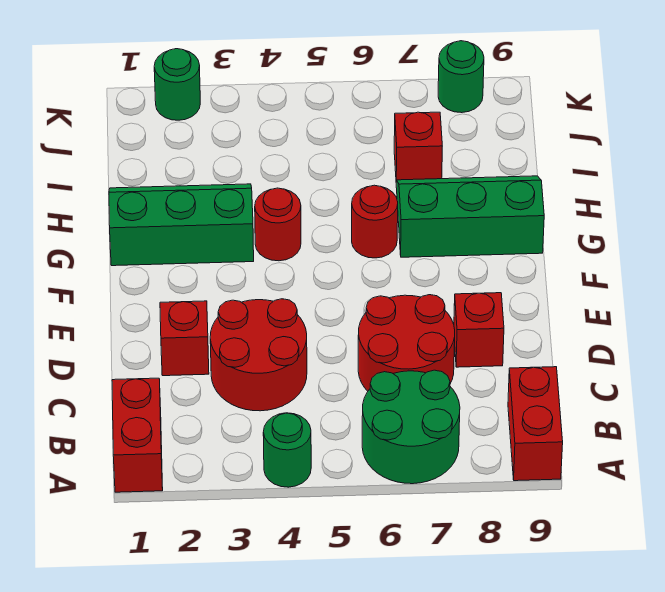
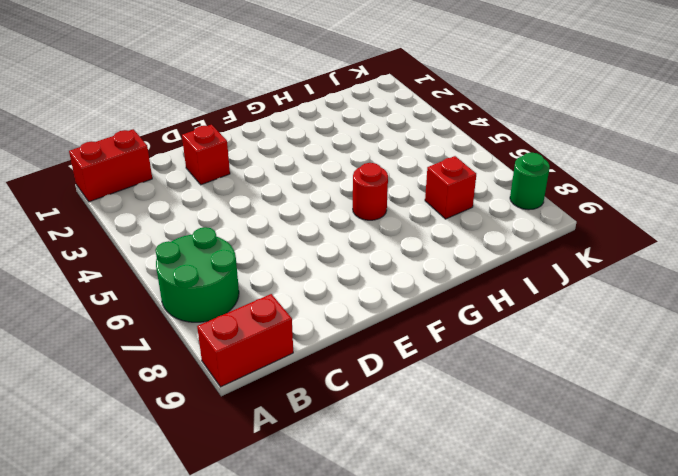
none -> green 1x1 round brick [263,413,311,487]
none -> red 2x2 round brick [210,299,307,411]
none -> red 2x2 round brick [358,295,455,391]

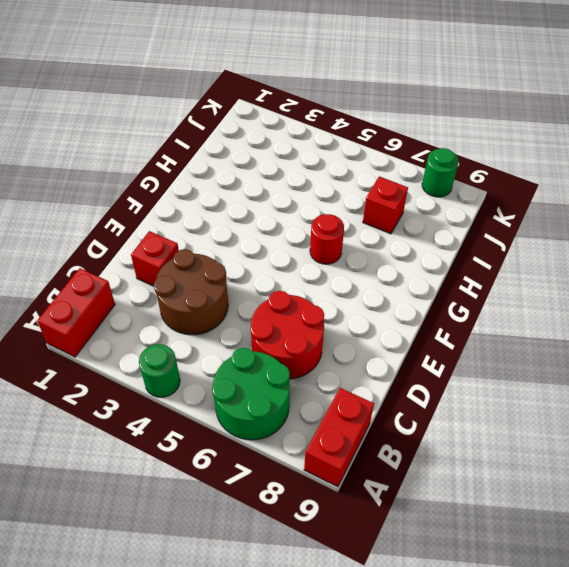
brown 2x2 round brick [154,249,228,335] -> red 2x2 round brick [210,299,307,411]
none -> red 1x1 brick [454,293,504,367]
none -> green 2x3 slope [109,184,254,266]
none -> red 1x1 round brick [255,188,301,261]

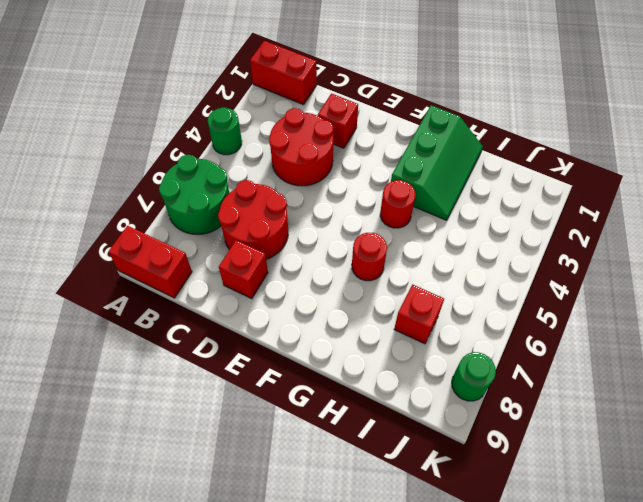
none -> green 2x3 slope [396,176,544,257]
none -> green 1x1 round brick [154,49,200,120]

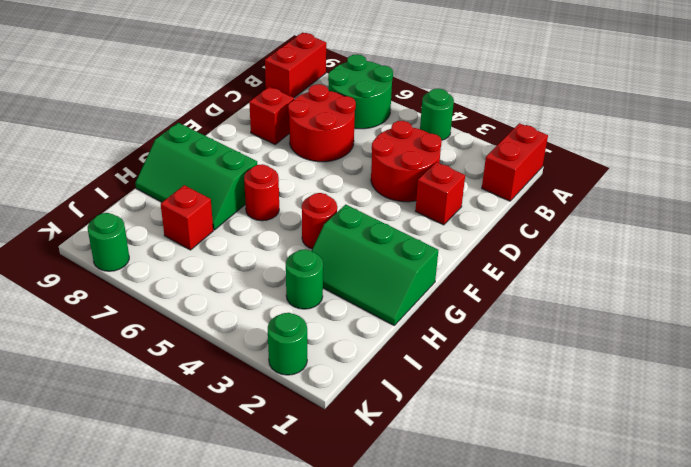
green 1x1 round brick [286,249,323,309] -> none

